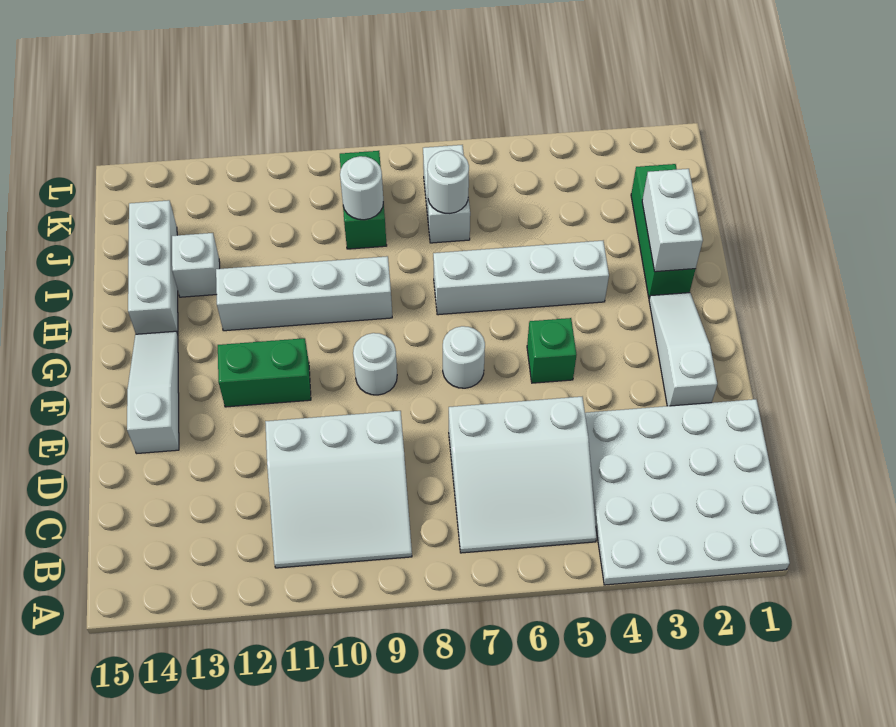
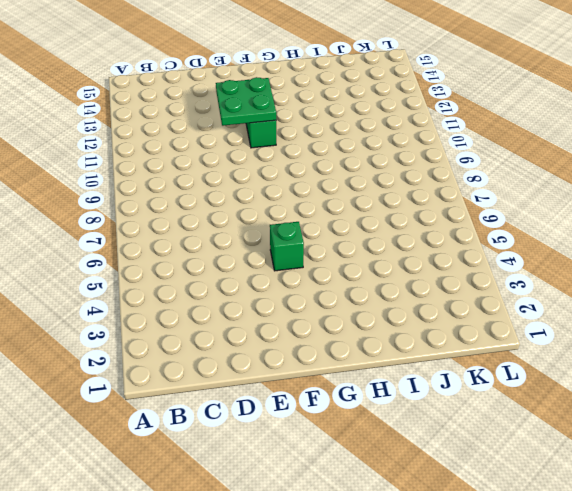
green 2x2 plate [216,77,276,126] -> none
none -> white 4x4 plate [585,399,790,585]
none -> white 3x3 slope [449,397,597,553]
none -> white 3x3 slope [265,411,412,568]

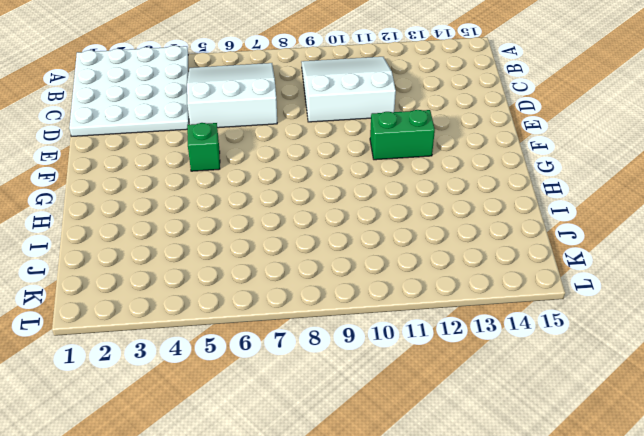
none -> white 1x3 slope [649,293,717,406]
none -> white 1x3 slope [127,331,179,454]
none -> white 1x1 round brick [443,326,485,388]

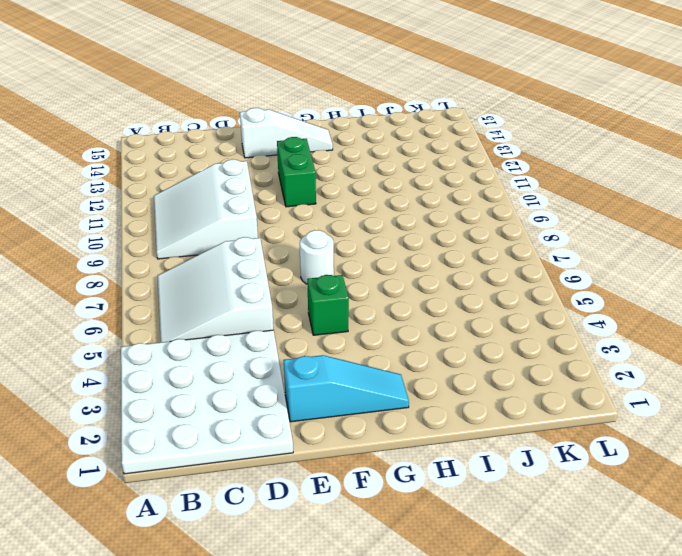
cyan 1x3 slope [284,355,409,422] -> white 1x3 slope [649,293,717,406]
none -> white 1x1 round brick [353,333,397,395]
none -> green 1x3 brick [631,164,695,298]
none -> white 1x4 brick [433,241,609,315]

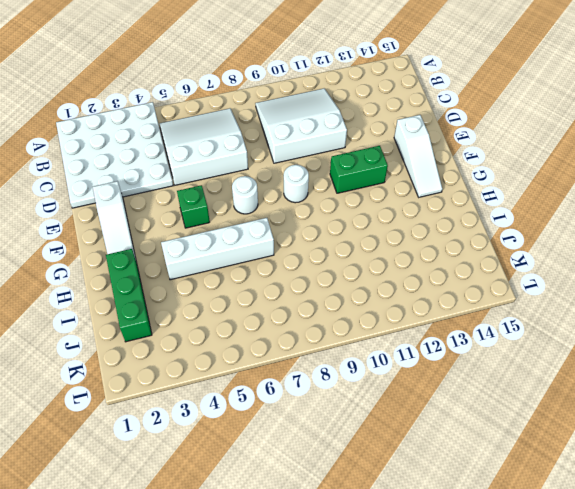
none -> white 1x4 brick [216,256,392,331]
none -> white 1x3 brick [128,200,178,334]
none -> white 1x1 brick [172,233,220,297]

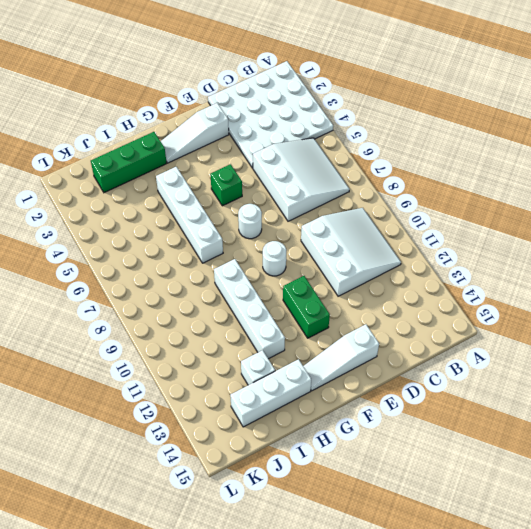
none -> white 1x2 brick [423,145,470,243]
none -> green 1x2 brick [340,151,387,249]
none -> white 1x2 brick [642,169,703,272]

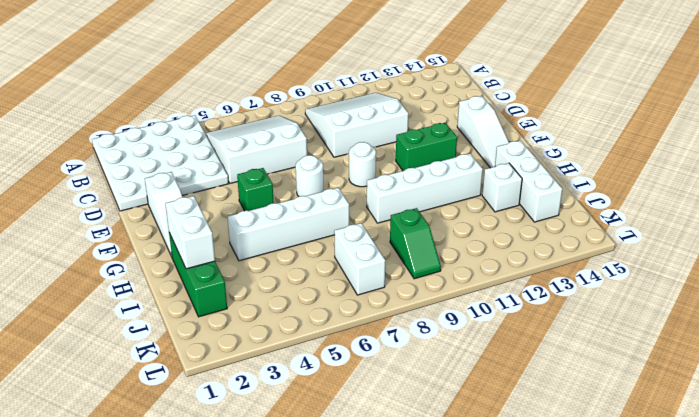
green 1x2 slope [390,208,441,279] -> green 1x2 brick [340,151,387,249]
none -> white 1x1 round brick [427,150,469,213]
none -> white 1x1 round brick [340,156,383,220]

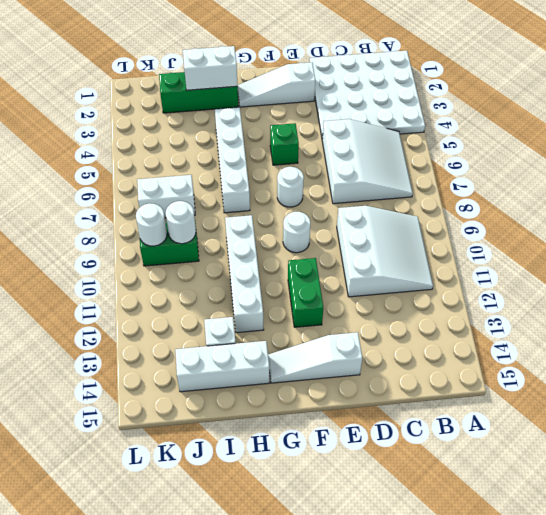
white 1x1 round brick [136,203,167,246] -> white 1x1 round brick moved to [427,150,469,213]

